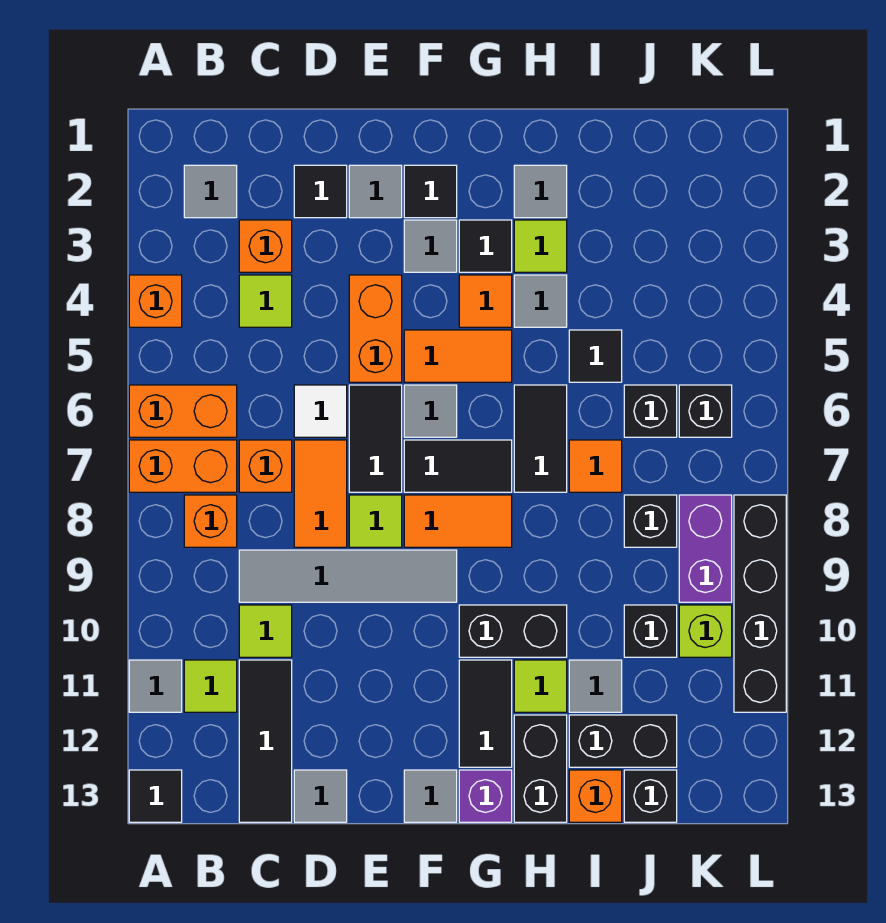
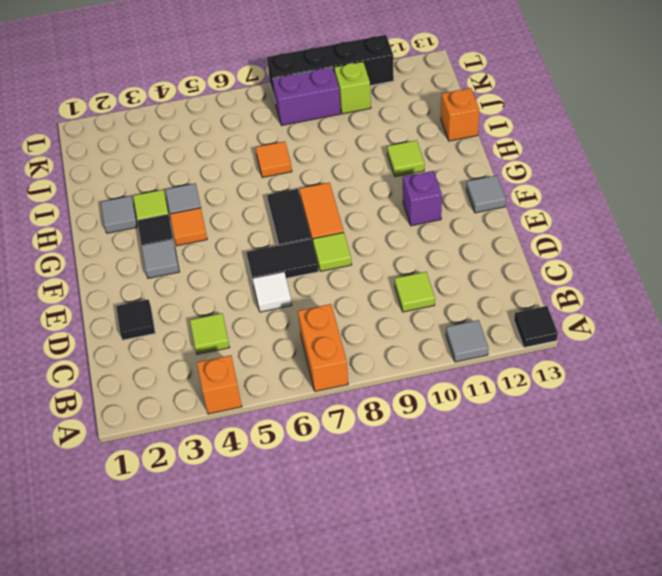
purple 1x1 brick [403,171,442,226] -> purple 1x1 brick moved to [459,770,512,822]
none -> orange 1x2 brick [129,385,237,437]
none -> grey 1x1 tile [184,165,237,218]
none -> orange 1x1 brick [184,495,237,547]
none -> lime 1x1 tile [184,660,237,712]

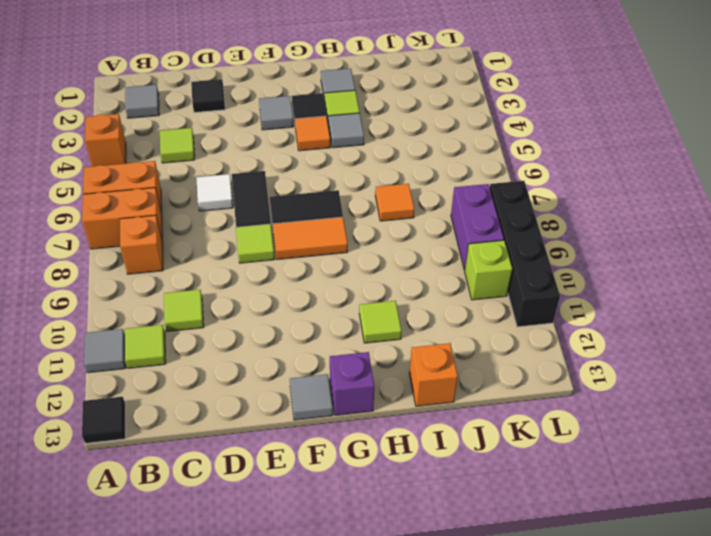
none -> orange 1x1 brick [239,220,292,272]
none -> orange 1x1 brick [239,440,292,492]
none -> grey 1x4 tile [239,550,457,602]
none -> black 1x3 tile [239,660,292,822]

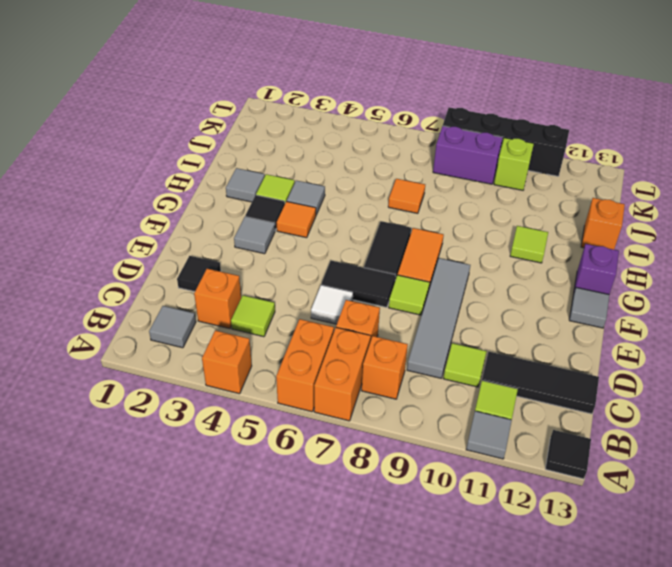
none -> orange 1x2 tile [294,440,347,547]
none -> grey 1x1 tile [294,770,347,822]
none -> grey 1x1 tile [349,165,402,218]
none -> orange 1x2 brick [349,275,402,382]

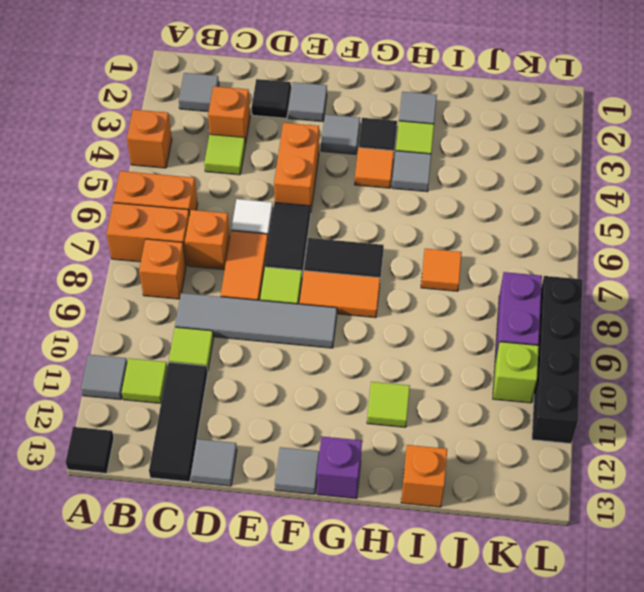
none -> black 1x1 tile [404,165,457,218]
none -> orange 1x2 tile [404,330,512,382]
none -> grey 1x1 tile [404,385,457,437]
none -> black 1x2 brick [459,605,567,657]

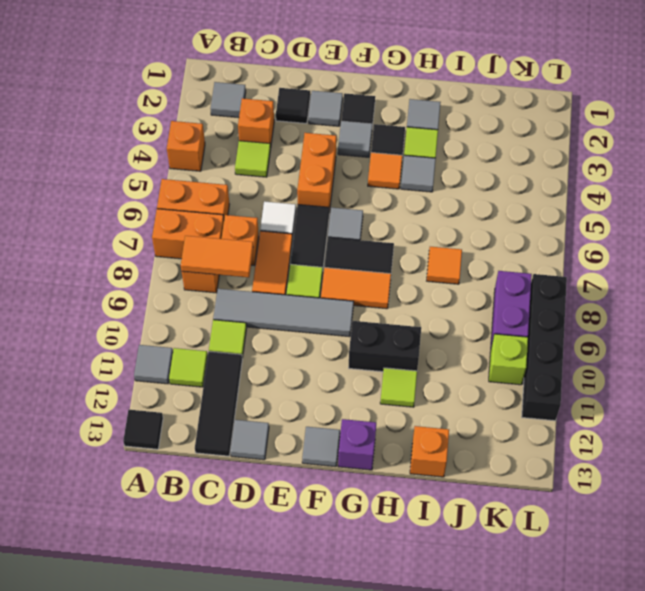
orange 1x2 tile [181,236,253,277] -> orange 1x2 tile moved to [404,330,512,382]
none -> black 1x2 tile [459,660,512,767]
none -> black 1x2 tile [514,385,567,492]
none -> black 1x2 brick [514,715,567,822]
none -> black 1x1 tile [569,330,622,382]

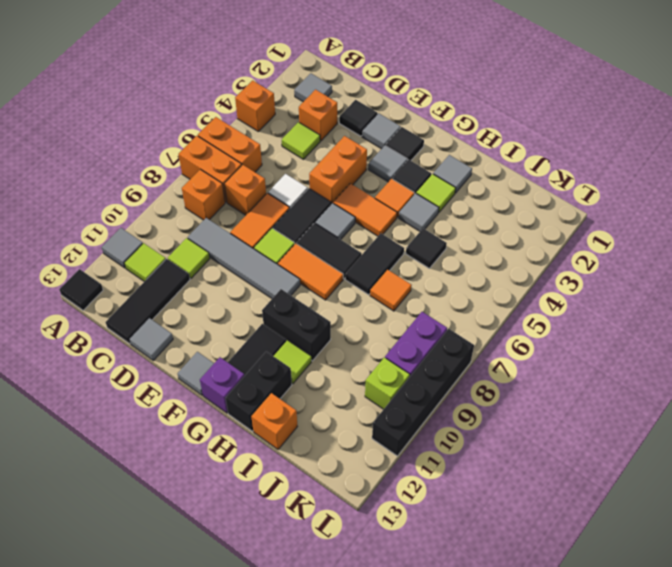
none -> grey 1x1 tile [569,660,622,712]
none -> black 1x2 brick [569,715,677,767]
none -> black 1x1 brick [624,385,677,437]
none -> black 1x1 brick [624,495,677,547]

